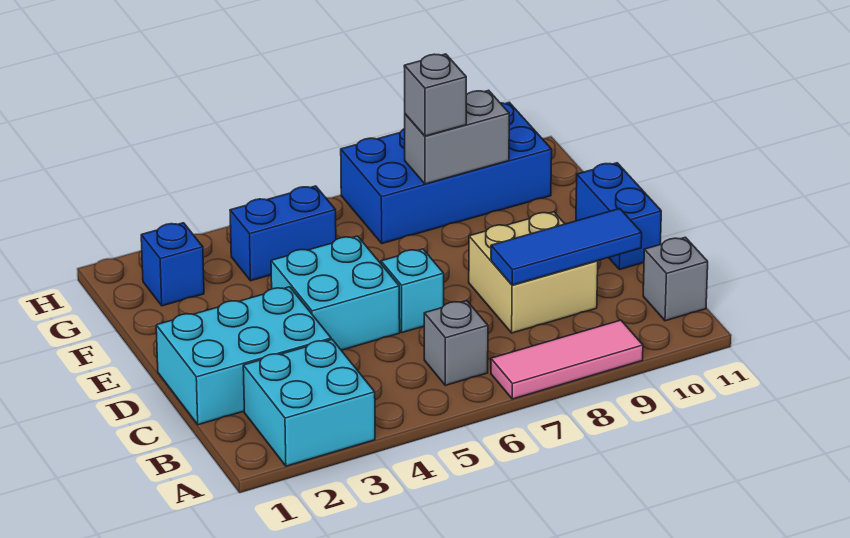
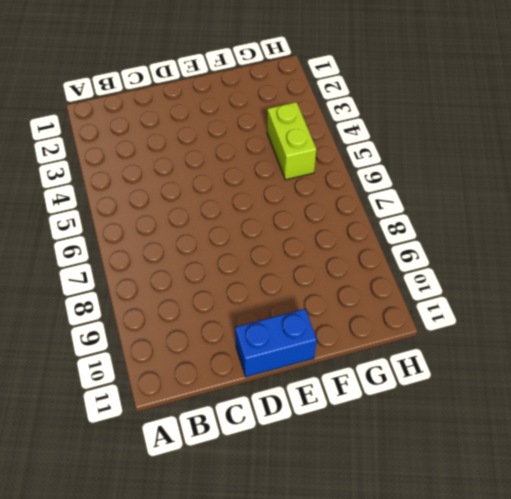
lime 1x2 brick [267,102,316,180] -> blue 1x2 brick [230,186,336,281]
none -> cyan 2x2 brick [243,339,375,466]
none -> pink 1x3 tile [491,320,643,399]
none -> grey 1x1 brick [424,301,488,385]

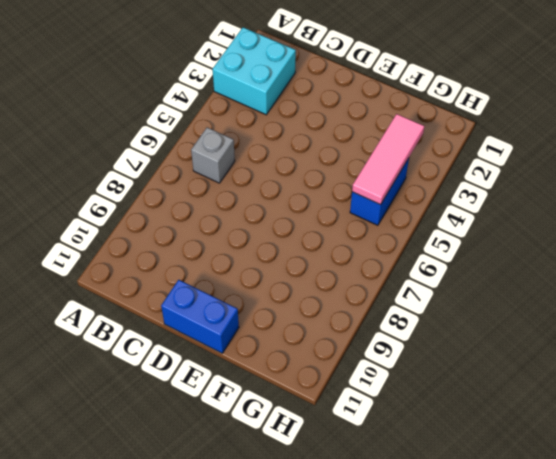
pink 1x3 tile [352,114,424,205] -> pink 1x3 tile moved to [491,320,643,399]
none -> grey 1x1 brick [643,237,708,321]
none -> cyan 2x3 brick [156,287,331,425]
none -> tan 2x2 brick [469,212,598,333]

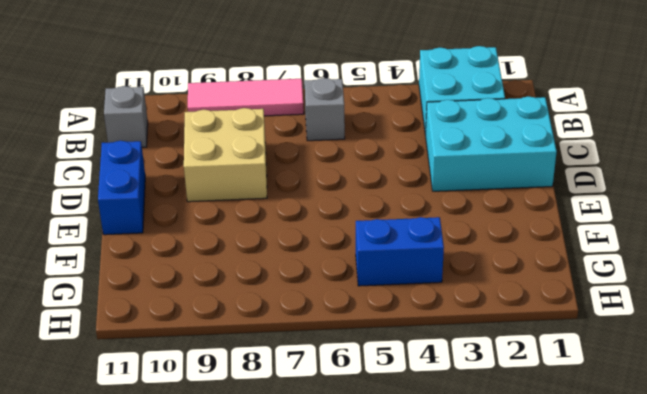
none -> cyan 2x2 brick [271,236,400,350]
none -> cyan 1x1 brick [381,249,444,333]
none -> blue 1x1 brick [141,223,204,306]

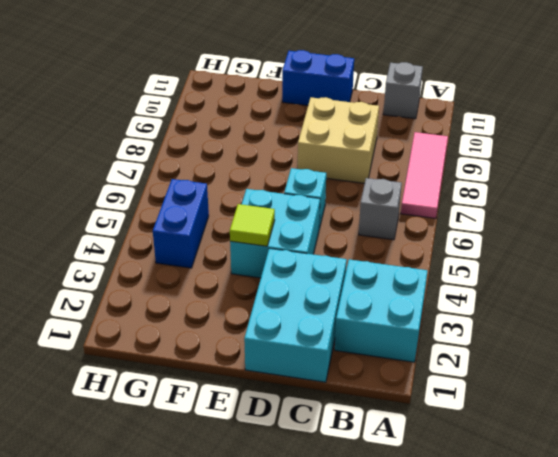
lime 1x1 tile [230,204,275,246] -> none
none -> blue 1x1 brick [141,223,204,306]
none -> blue 2x4 brick [341,102,552,243]
none -> blue 1x3 tile [491,209,642,285]

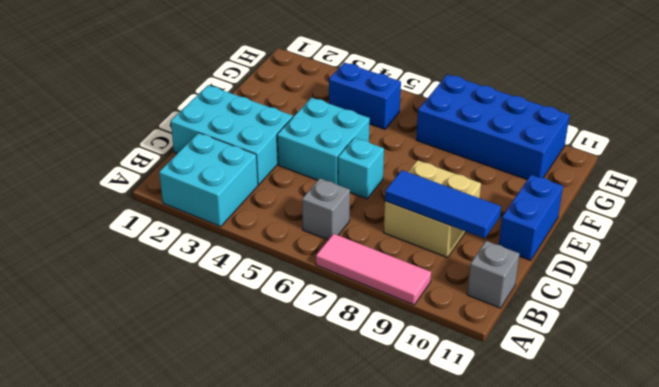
none -> blue 1x1 brick [141,223,204,306]
none -> grey 1x2 brick [405,90,509,184]
none -> grey 1x1 brick [404,54,466,136]

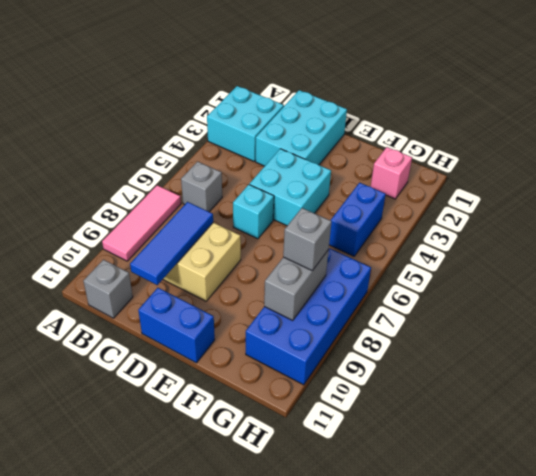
pink 1x1 brick [371,147,412,199] -> blue 1x1 brick [141,223,204,306]

